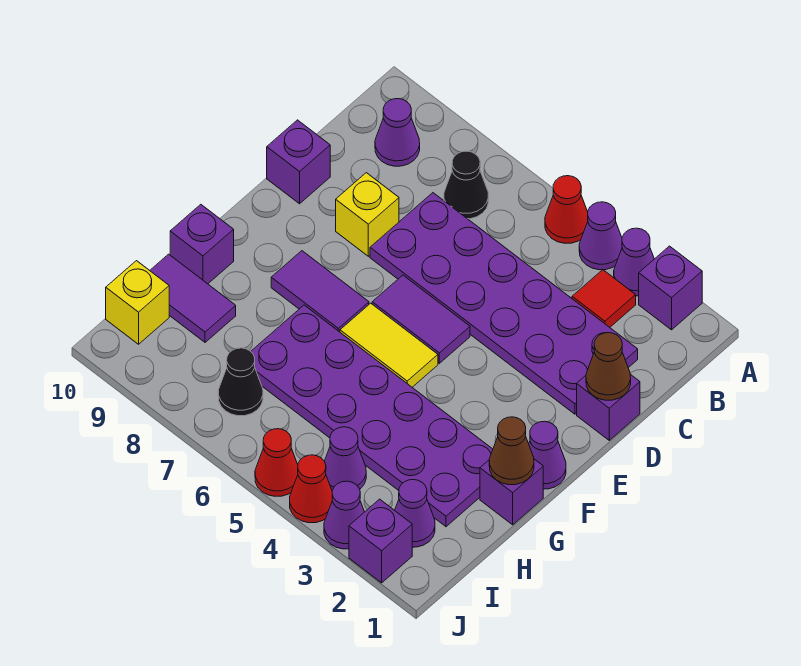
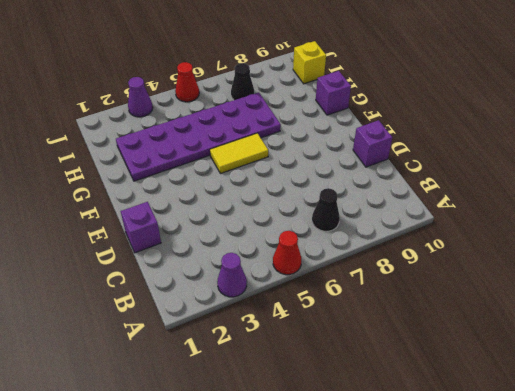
none -> purple 1x1 brick [639,246,702,330]
none -> purple 1x1 cone [579,202,622,270]
none -> red 1x1 tile [572,270,636,327]

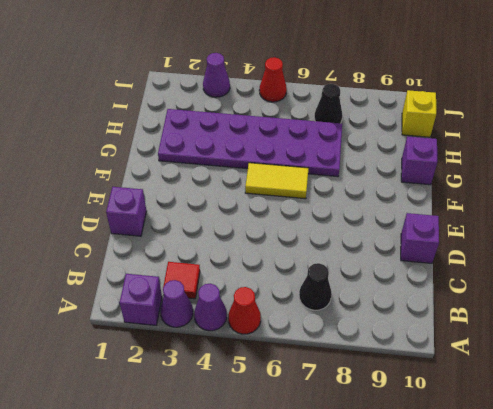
none -> purple 1x1 cone [375,99,420,166]
none -> purple 2x6 plate [370,193,638,414]
none -> yellow 1x1 brick [336,173,399,256]

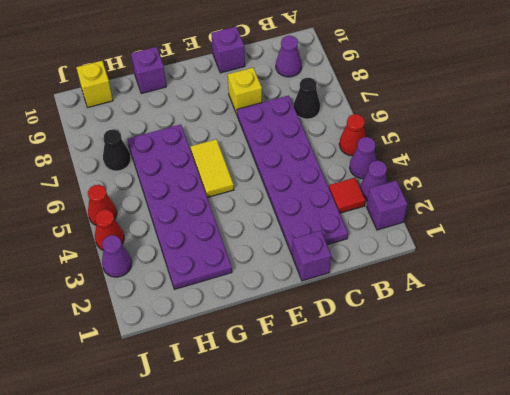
none -> purple 1x2 tile [372,275,470,363]
none -> purple 1x1 cone [529,421,566,489]
none -> purple 1x2 tile [271,251,369,332]

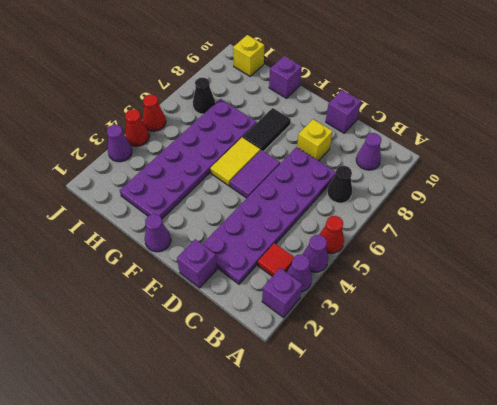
black 1x2 tile [243,108,291,151] -> purple 1x2 tile [271,251,369,332]
none -> purple 1x1 brick [480,459,543,525]
none -> purple 1x2 tile [150,254,236,342]
none -> purple 1x1 cone [395,480,435,547]

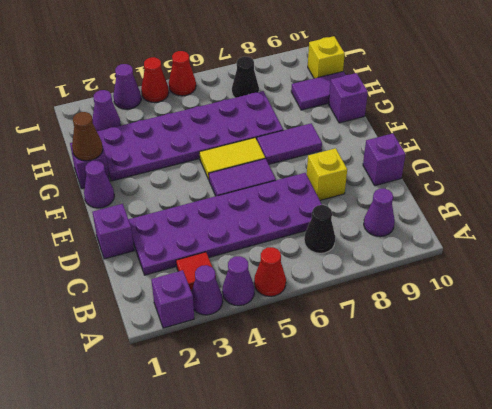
none -> purple 1x1 cone [324,427,366,490]
none -> purple 1x1 brick [349,499,412,583]
none -> brown 1x1 cone [586,333,631,400]

